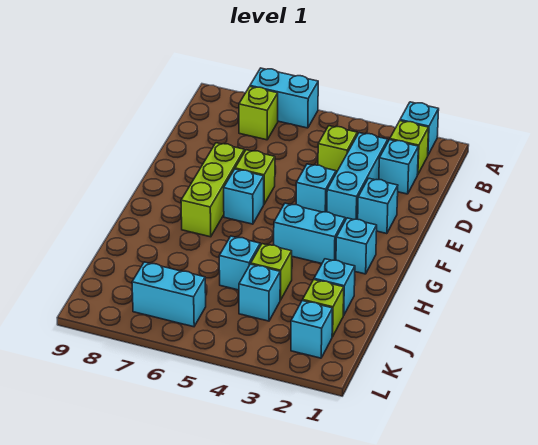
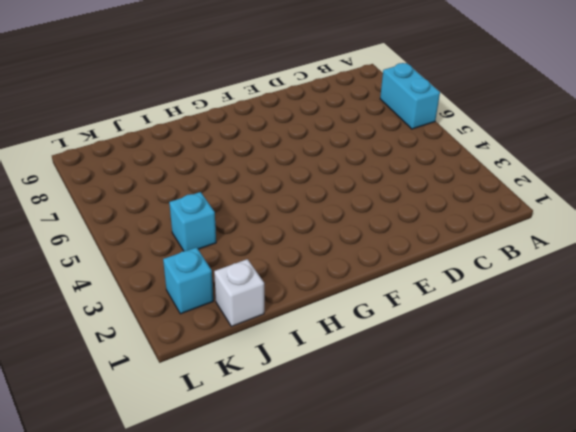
white 1x1 brick [214,259,264,326] -> none
none -> cyan 1x1 brick [400,102,439,155]
none -> lime 1x1 brick [390,121,429,175]
none -> lime 1x1 brick [239,87,278,140]

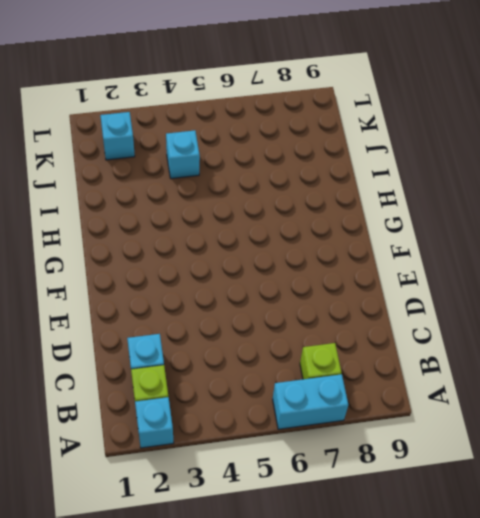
none -> cyan 1x3 brick [327,133,388,220]
none -> lime 1x1 brick [318,126,357,173]
none -> cyan 1x1 brick [358,178,398,234]

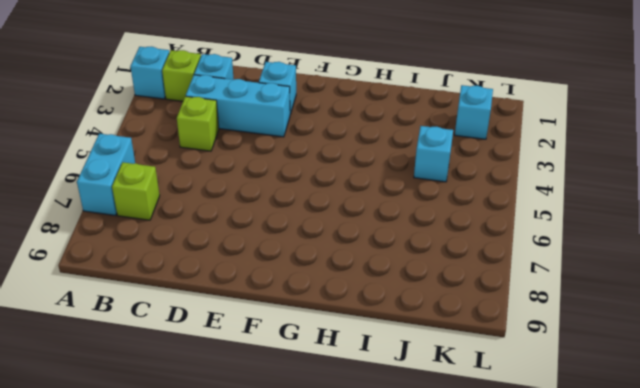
none -> cyan 1x1 brick [296,164,336,212]
none -> lime 1x1 brick [235,150,275,204]
none -> lime 1x3 brick [181,143,244,237]

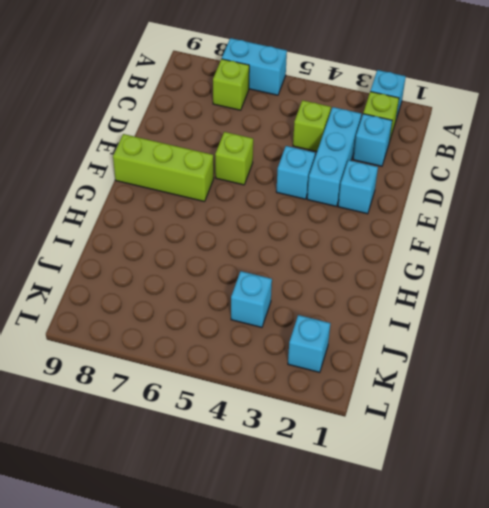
lime 1x3 brick [113,134,214,202] -> lime 1x3 brick turned to [181,143,244,237]
none -> cyan 1x1 brick [224,169,264,224]
none -> cyan 1x1 brick [336,218,377,274]
none -> cyan 1x2 brick [274,203,345,264]

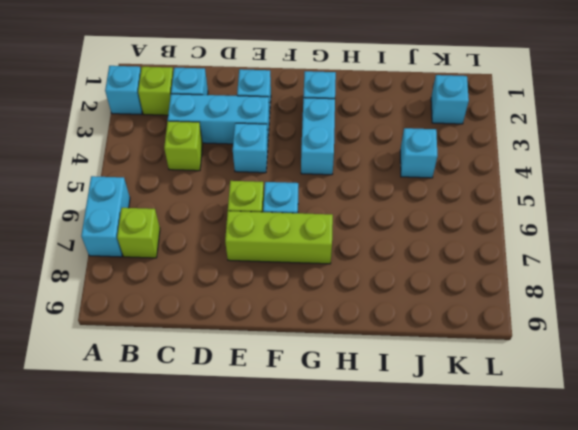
none -> cyan 1x1 brick [314,259,355,315]
none -> lime 1x1 brick [251,244,292,300]
none -> cyan 1x1 brick [219,236,260,290]

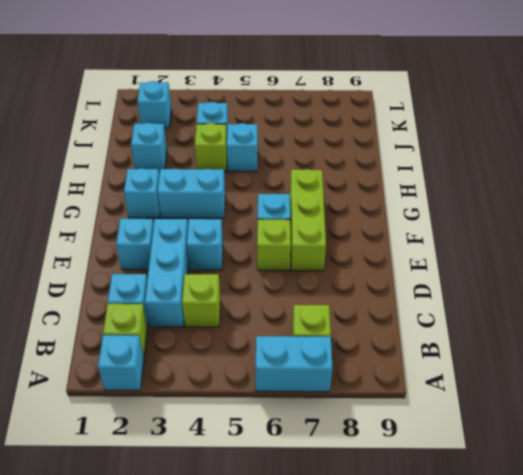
none -> lime 1x1 brick [303,280,344,337]
none -> cyan 1x2 brick [132,262,206,327]

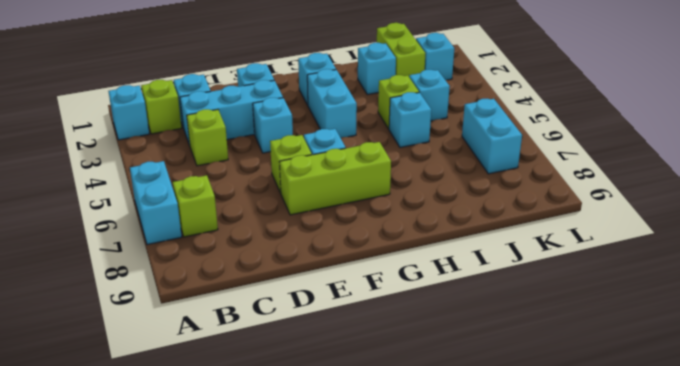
lime 1x2 brick [377,23,426,76] -> lime 1x1 brick [303,280,344,337]

